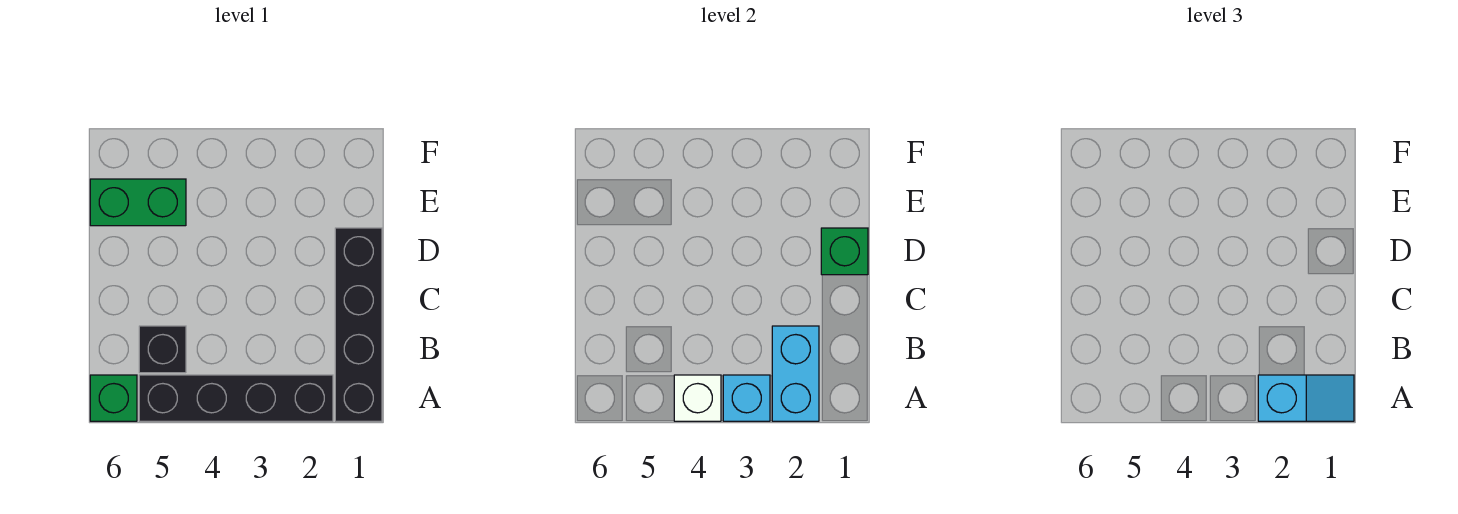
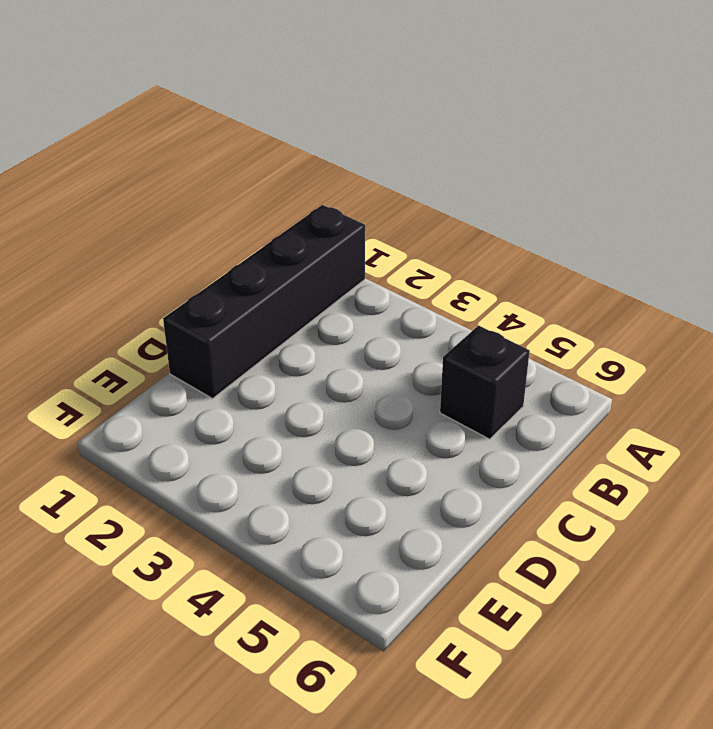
none -> black 1x4 brick [139,375,333,421]
none -> green 1x1 brick [90,375,137,421]

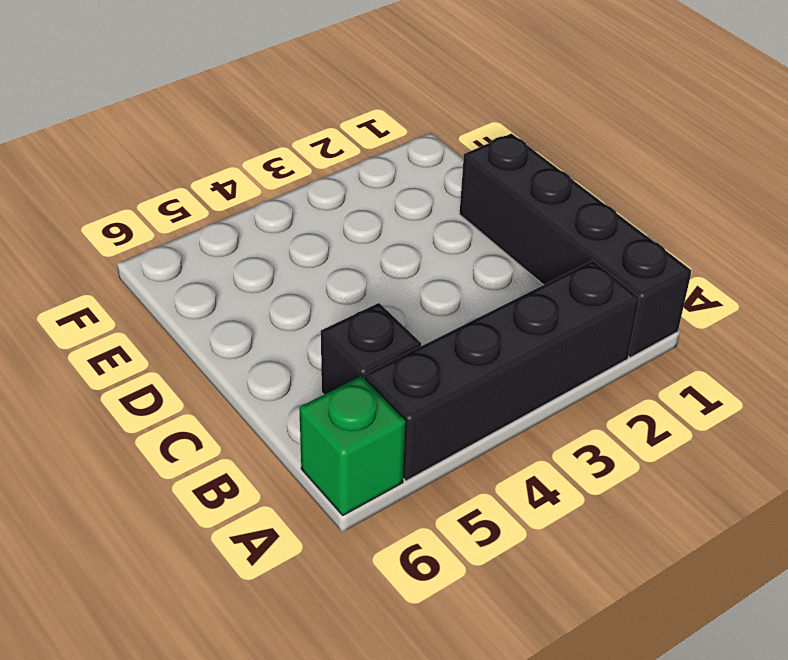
none -> green 1x2 brick [90,179,186,226]
none -> cyan 1x2 brick [772,326,819,421]

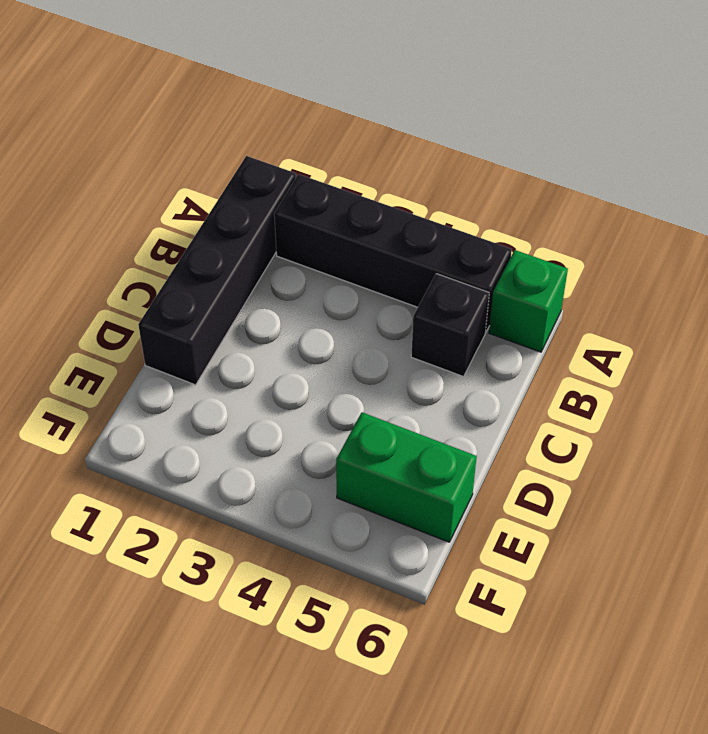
none -> cyan 1x2 brick [772,326,819,421]
none -> cyan 1x1 brick [723,375,770,421]

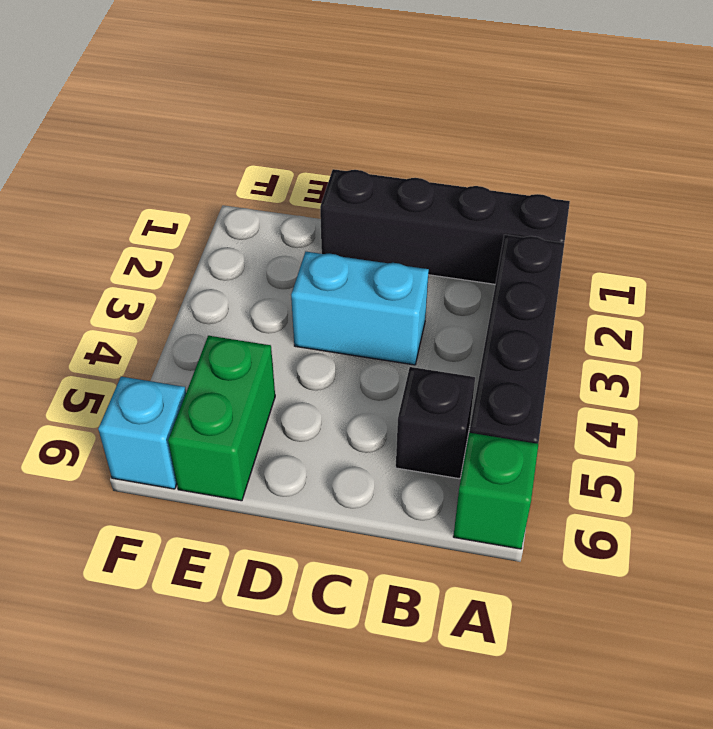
cyan 1x2 brick [291,252,429,365] -> cyan 1x2 brick moved to [772,326,819,421]
cyan 1x1 brick [98,377,186,489] -> cyan 1x1 brick moved to [723,375,770,421]
none -> white 1x1 brick [674,375,721,421]
none -> green 1x1 brick [821,228,868,275]

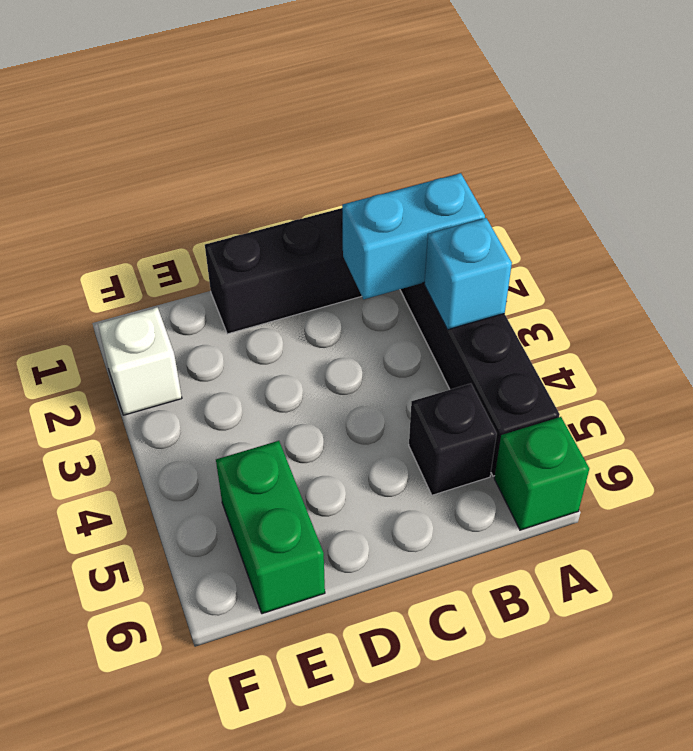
white 1x1 brick [98,307,182,415] -> white 1x1 brick moved to [674,375,721,421]
none -> green 1x1 brick [821,228,868,275]
none -> cyan 1x2 slope [1258,375,1354,421]

